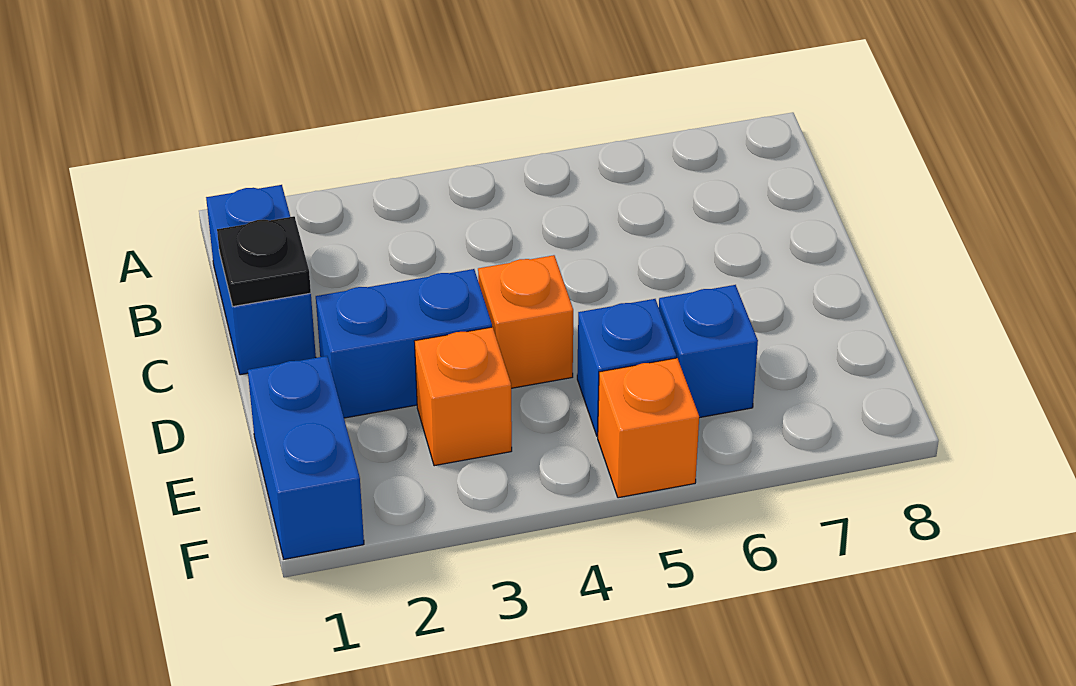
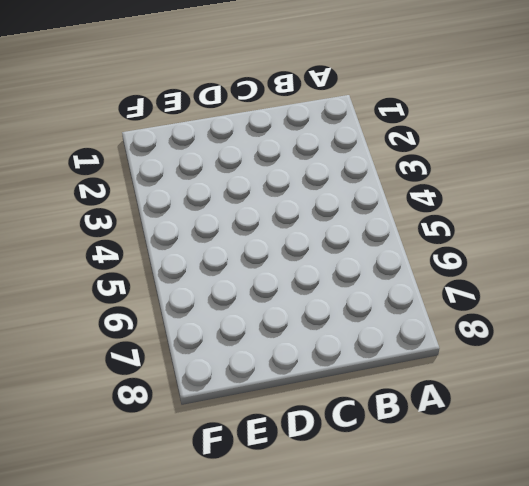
none -> blue 1x2 brick [206,185,316,375]
none -> blue 1x2 brick [316,269,492,418]

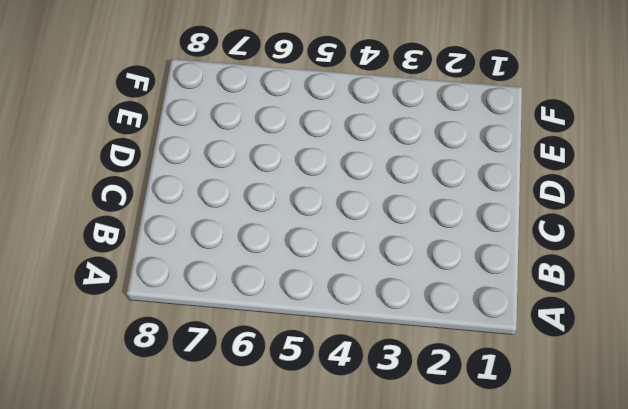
none -> blue 1x2 brick [206,185,316,375]
none -> blue 1x2 brick [316,269,492,418]

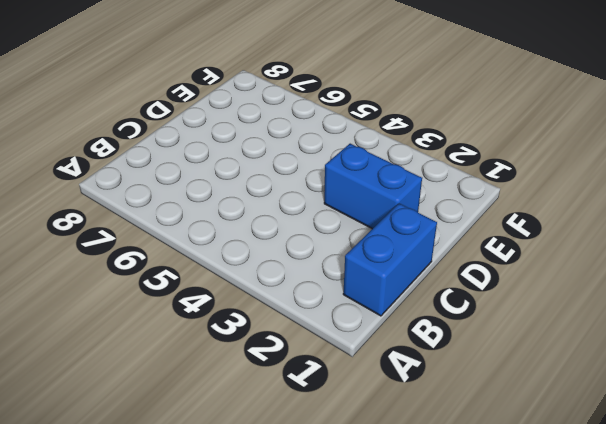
none -> orange 1x1 brick [478,255,573,388]
none -> blue 1x2 brick [248,356,364,559]

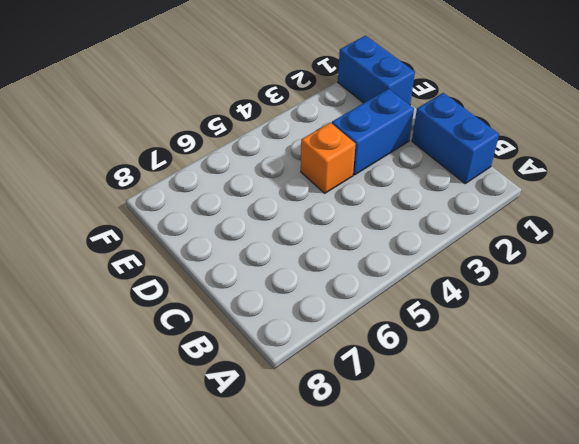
none -> orange 1x1 brick [414,327,512,466]
none -> blue 1x1 brick [577,299,676,436]

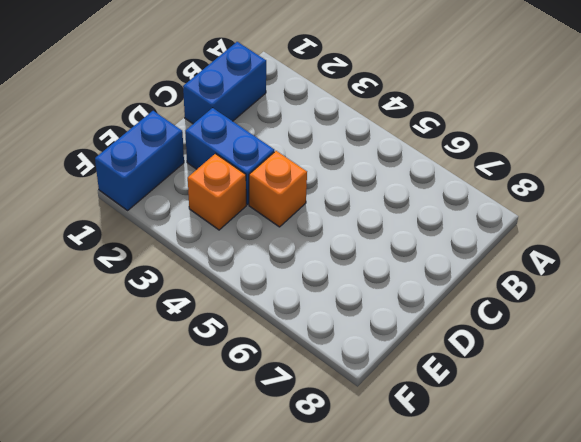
none -> blue 1x1 brick [577,299,676,436]
none -> blue 1x1 brick [659,285,758,418]

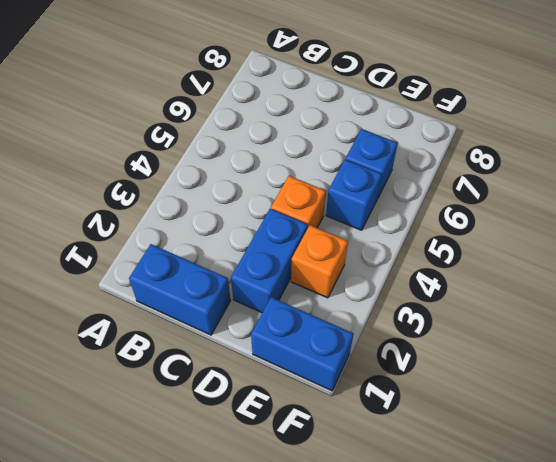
none -> orange 1x1 brick [598,358,699,498]
none -> black 1x1 plate [217,216,311,307]

